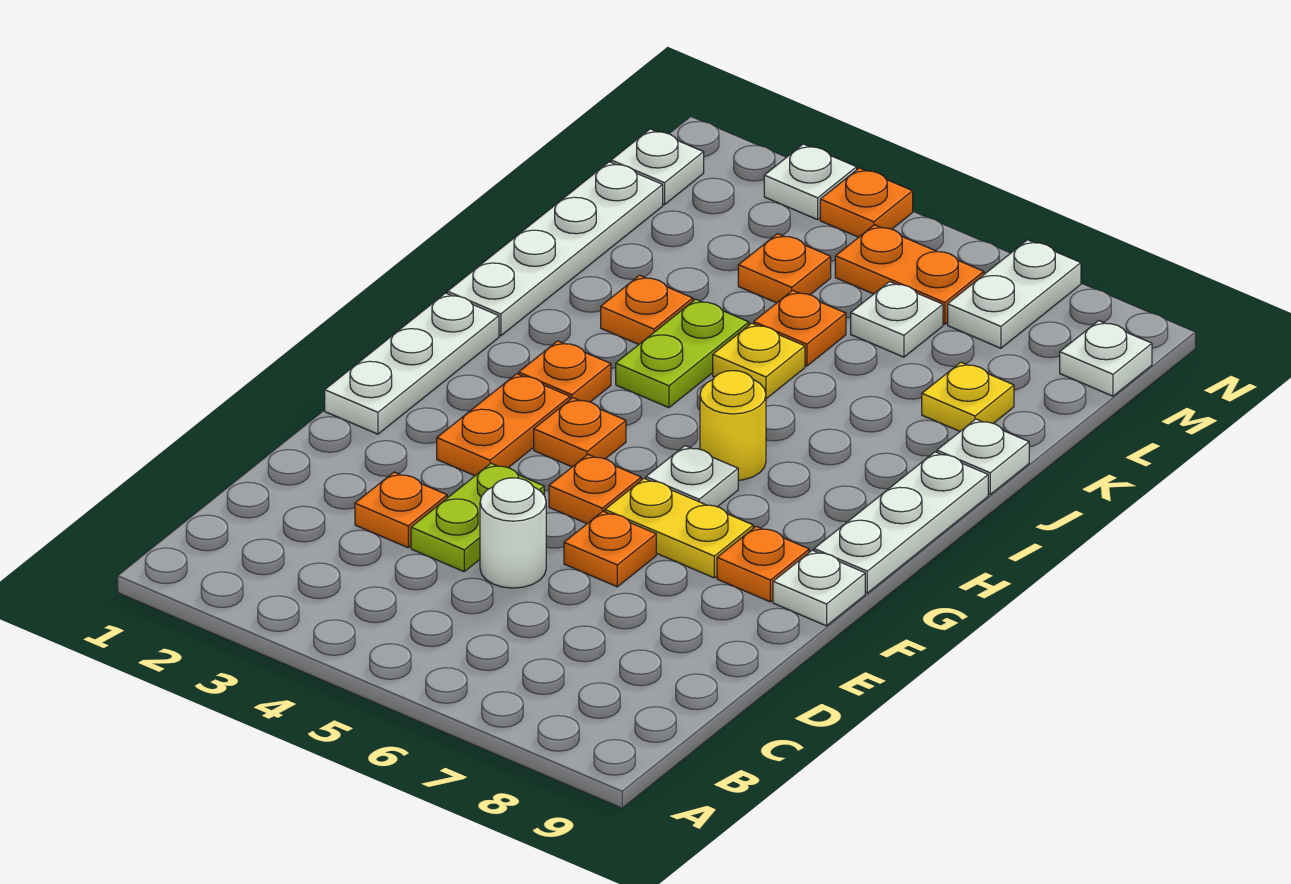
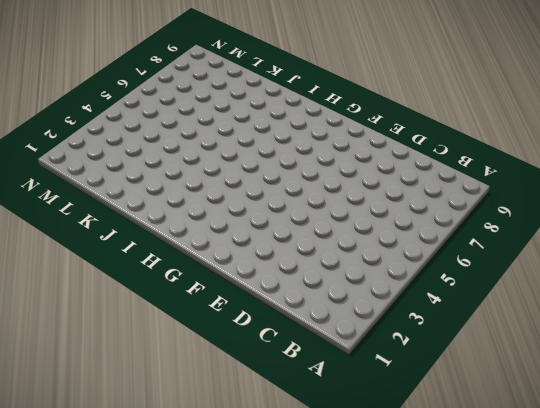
none -> orange 1x1 plate [355,472,447,548]
none -> lime 1x2 plate [411,463,544,571]
none -> white 1x1 round brick [480,478,546,588]
none -> orange 1x1 plate [564,511,656,587]

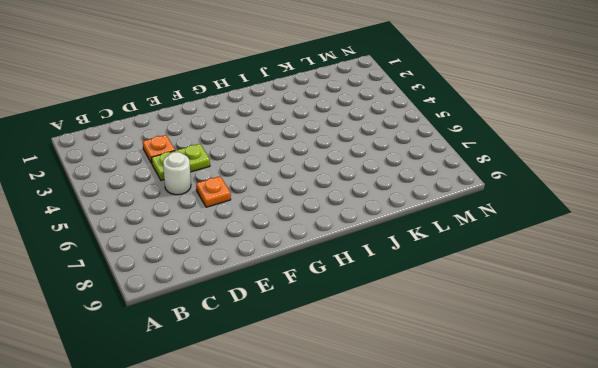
none -> white 1x3 plate [325,293,499,434]
none -> orange 1x2 plate [437,374,570,476]
none -> orange 1x1 plate [549,455,641,524]
none -> yellow 1x2 plate [605,479,753,578]

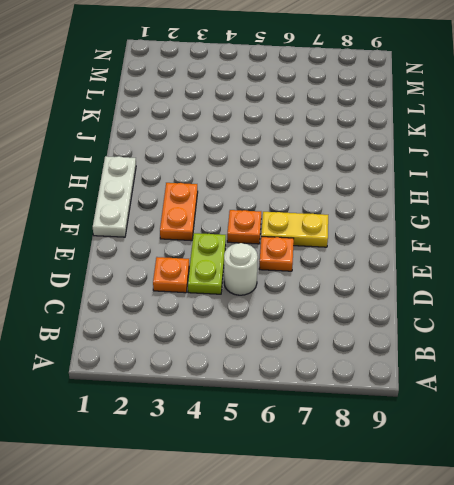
none -> orange 1x1 plate [717,526,809,602]
none -> white 1x1 plate [773,550,865,626]
none -> orange 1x1 plate [534,398,626,467]
none -> white 1x1 plate [646,446,738,507]

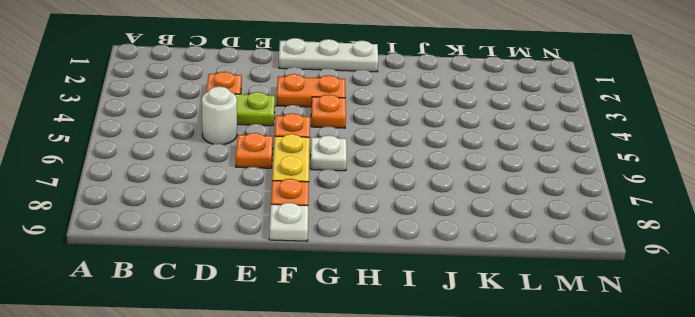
none -> white 1x3 plate [814,452,988,593]
none -> orange 1x1 plate [519,341,611,402]
none -> yellow 1x1 round brick [700,371,766,480]
none -> white 1x4 plate [447,162,663,336]

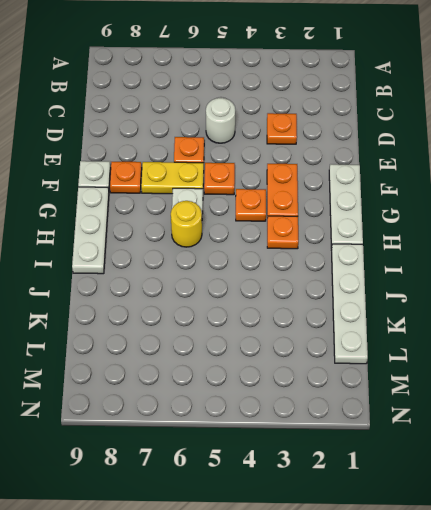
none -> lime 1x2 plate [411,463,544,571]
none -> lime 1x2 plate [616,299,749,408]
none -> orange 1x1 plate [601,275,693,344]
none -> yellow 1x1 plate [713,323,805,399]

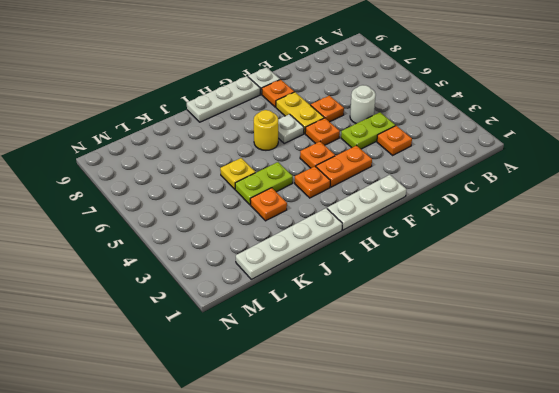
none -> white 1x1 plate [937,419,1029,494]
none -> orange 1x1 plate [754,290,846,366]
none -> yellow 1x1 plate [922,362,1014,431]
none -> orange 1x1 plate [738,234,831,303]

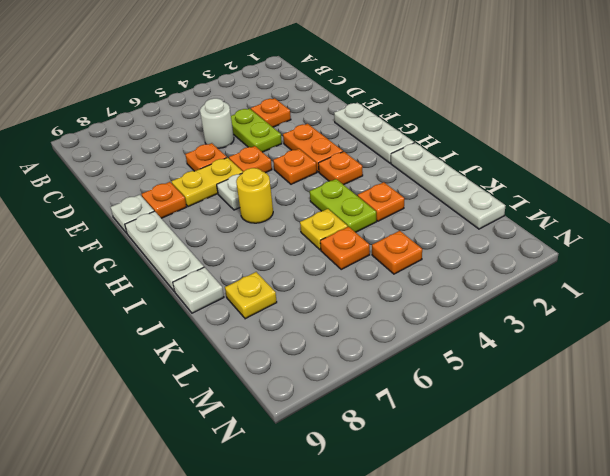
none -> white 1x1 plate [851,282,943,357]
none -> white 1x1 plate [611,129,704,205]
none -> orange 1x2 plate [835,225,984,324]
none -> white 1x2 plate [948,240,1081,348]

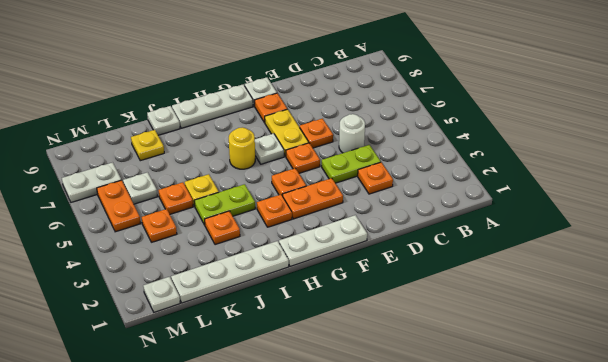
none -> white 1x1 plate [1060,321,1152,396]
none -> white 1x1 plate [764,144,857,220]
none -> orange 1x1 plate [820,168,913,237]

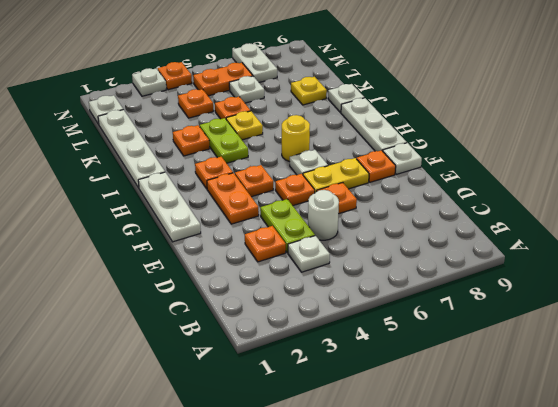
white 1x1 plate [288,236,330,272] -> white 1x1 plate moved to [1060,321,1152,396]

